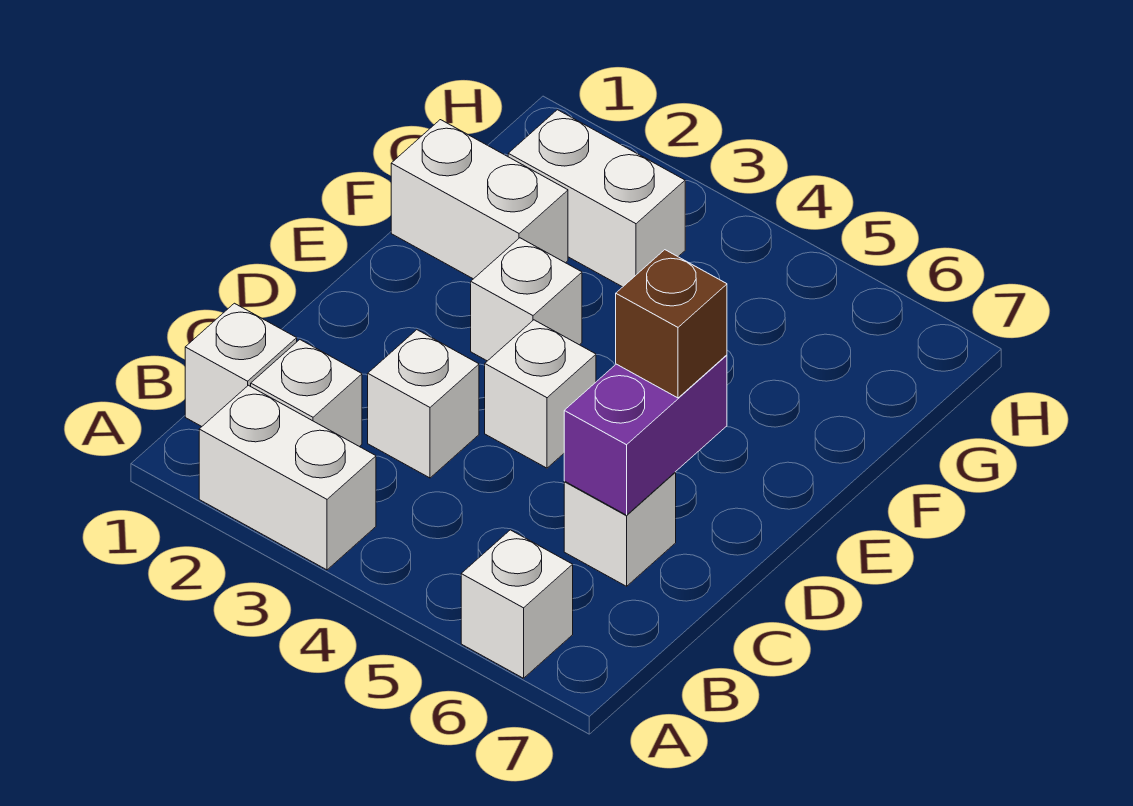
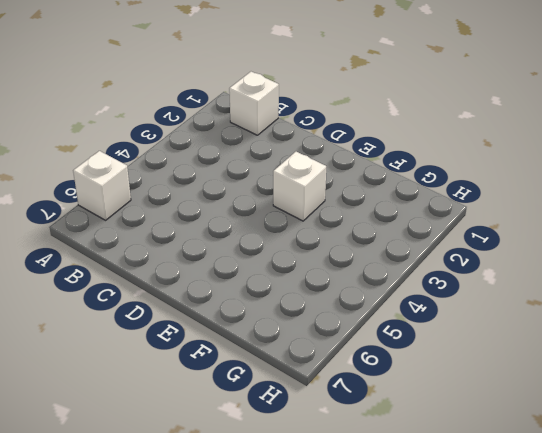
none -> white 1x2 brick [199,385,376,570]
none -> white 1x1 brick [251,340,362,447]
none -> white 1x1 brick [368,330,479,478]

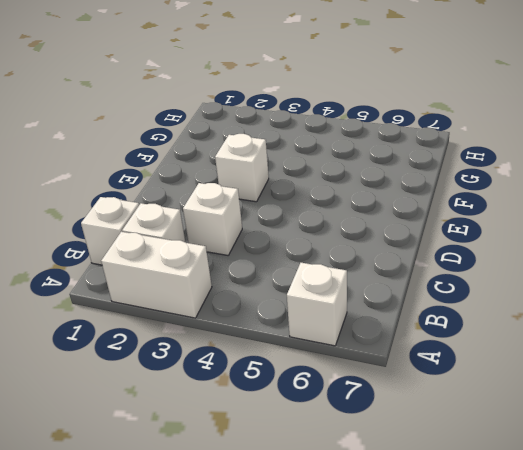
none -> white 1x1 brick [564,472,676,586]
none -> white 1x1 brick [485,320,596,468]
none -> white 1x2 brick [391,120,568,279]

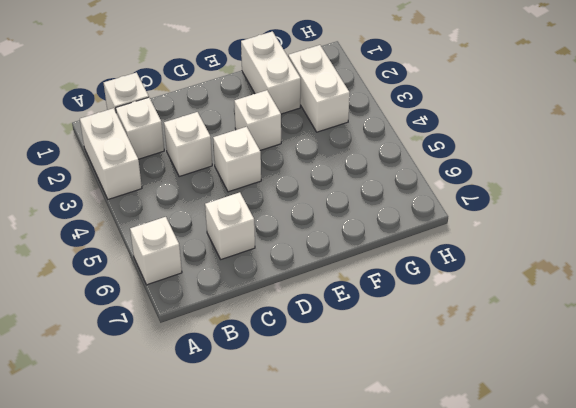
none -> purple 1x2 brick [564,355,727,515]
none -> brown 1x1 brick [616,250,727,398]

